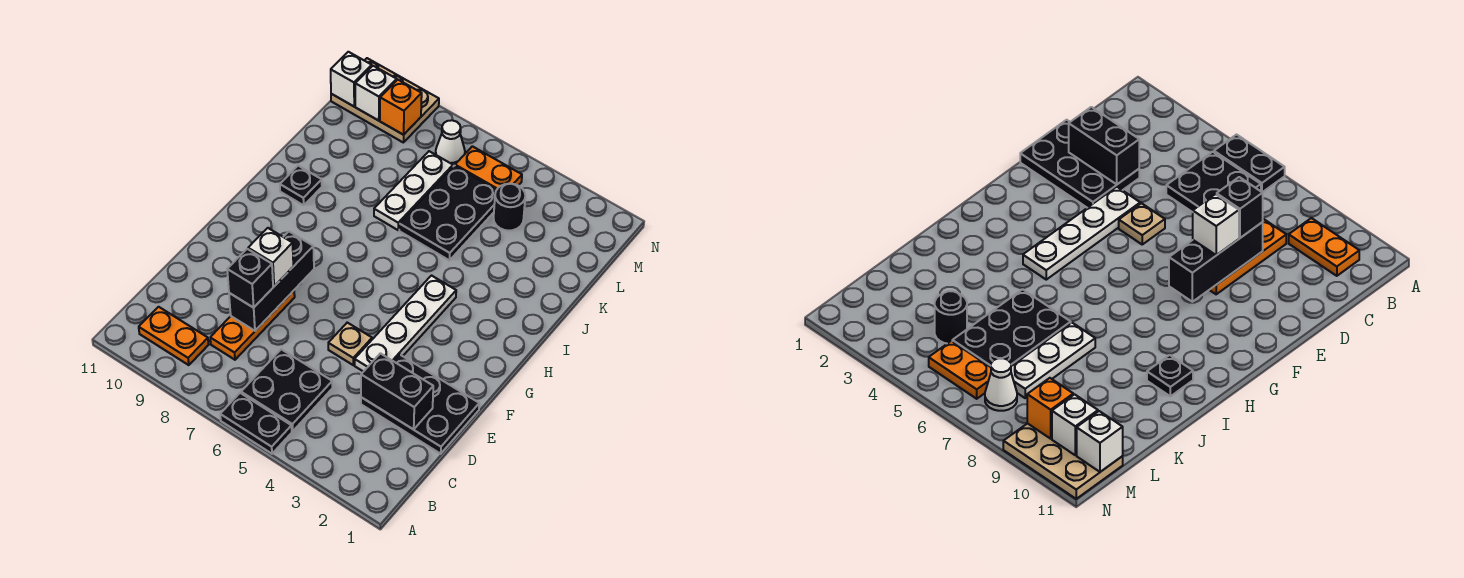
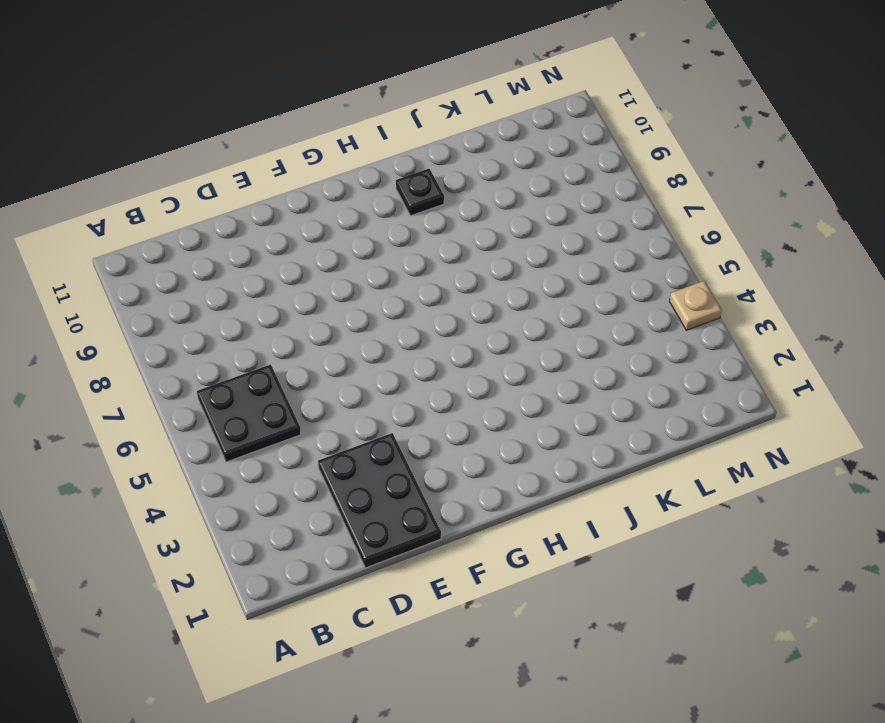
tan 1x1 plate [670,281,721,330] -> tan 1x1 plate moved to [328,323,372,365]
none -> black 1x2 plate [220,393,292,454]
none -> orange 1x2 plate [139,307,209,365]
none -> orange 1x3 plate [210,291,295,360]

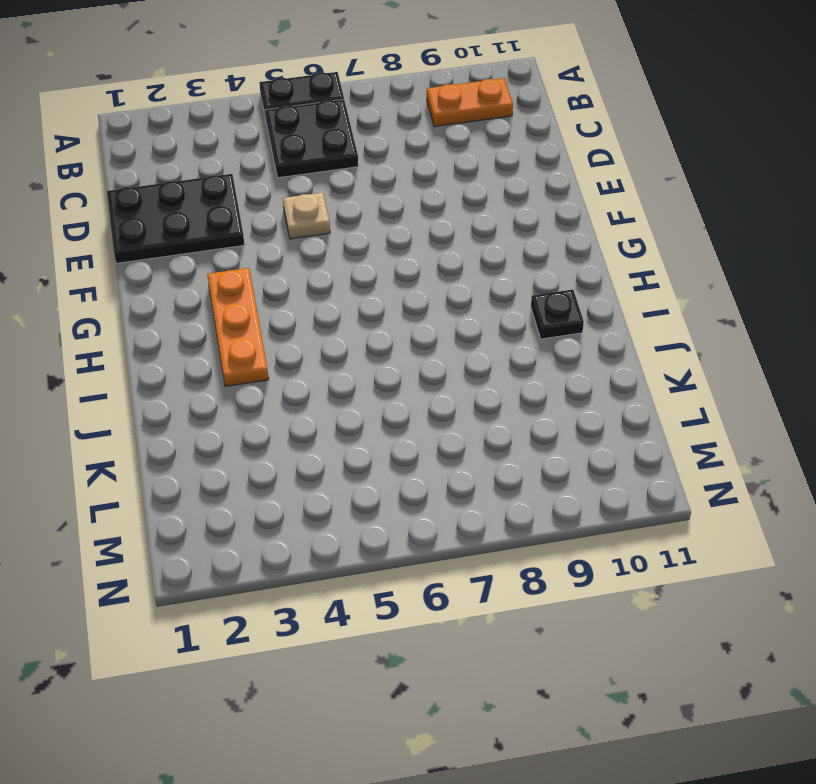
orange 1x3 plate [207,268,269,386] -> orange 1x3 plate moved to [210,291,295,360]
none -> white 1x4 plate [355,276,456,372]
none -> black 2x3 plate [399,166,496,260]
none -> white 1x3 plate [374,151,453,230]

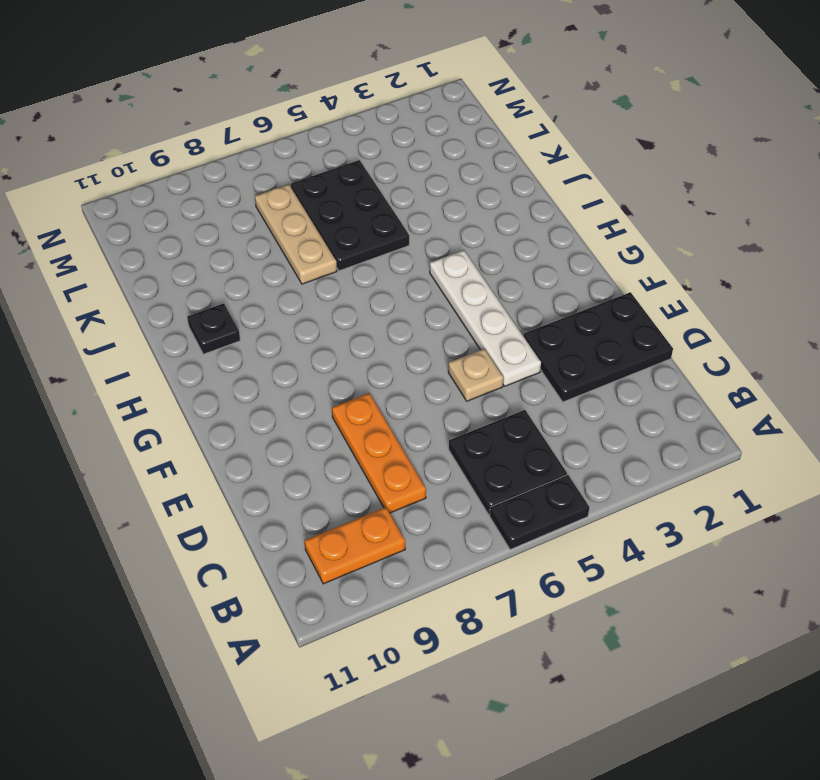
tan 1x3 plate [255,184,337,284] -> white 1x3 plate [374,151,453,230]
none -> black 1x1 round brick [494,184,525,231]
none -> orange 1x2 plate [455,146,522,190]
none -> white 1x1 cone [435,120,465,166]

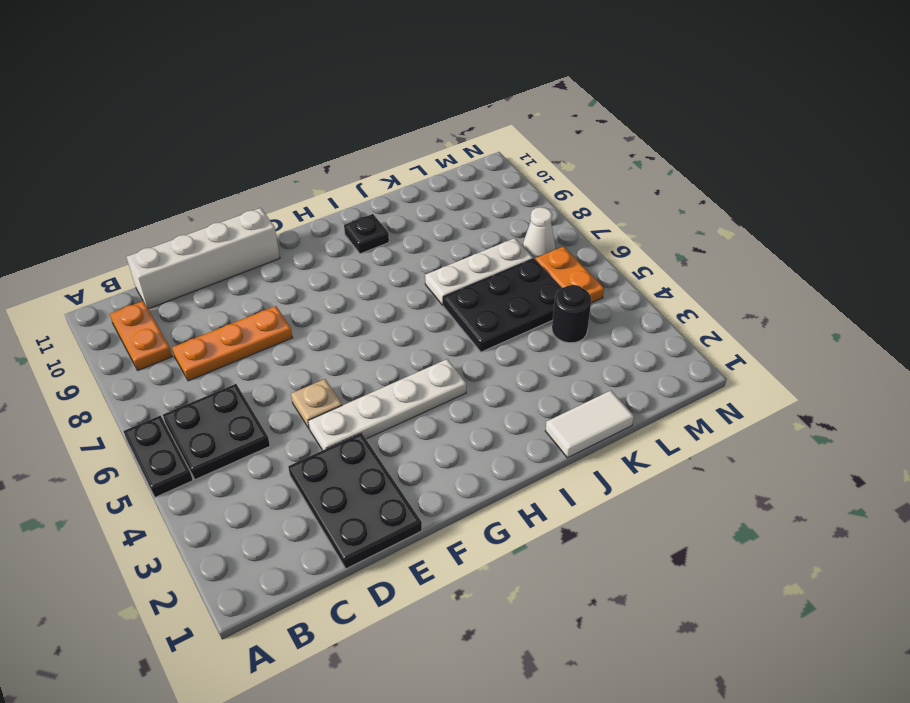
white 1x4 brick [127,208,280,309] -> none
white 1x2 tile [545,391,634,458] -> none
none -> tan 2x3 plate [331,58,439,142]
none -> black 1x2 brick [361,353,433,430]
none -> black 1x3 brick [229,232,314,331]

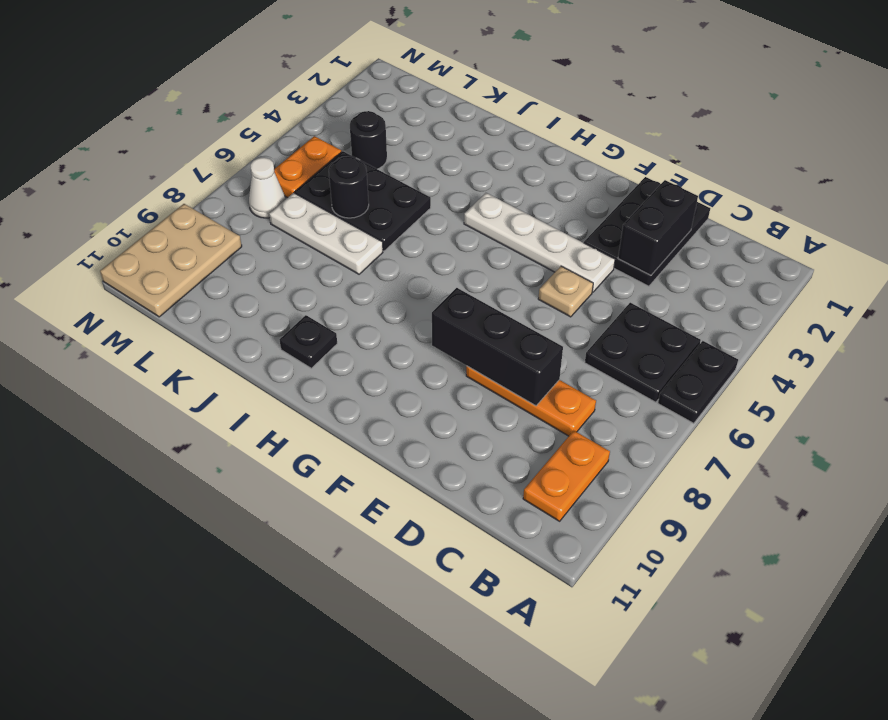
black 1x1 round brick [329,156,369,218] -> none
none -> orange 1x1 brick [380,80,422,135]
none -> white 1x1 brick [355,66,397,121]
none -> white 1x1 brick [331,52,372,106]

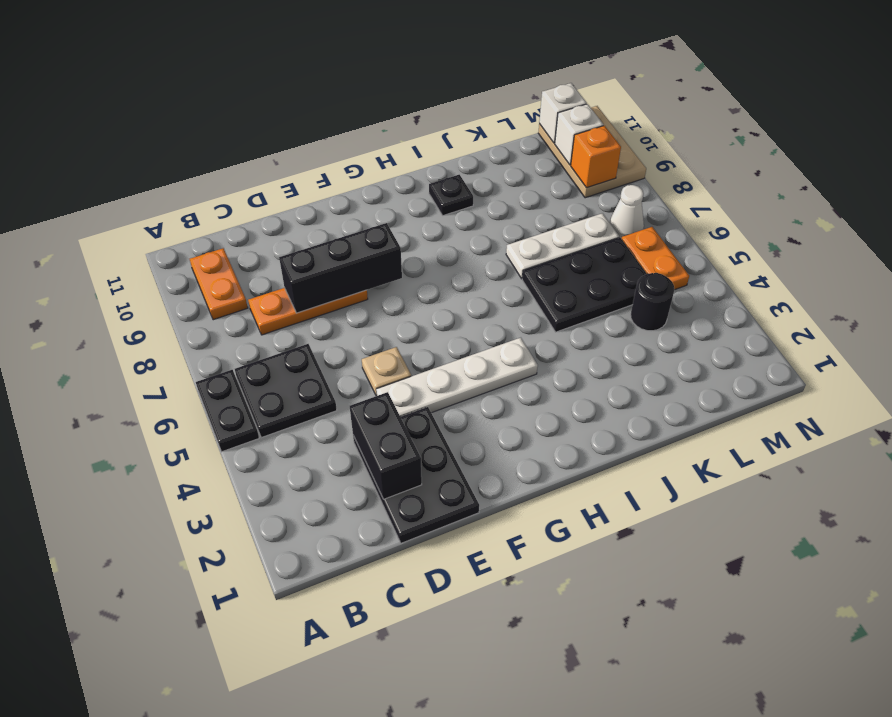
none -> black 1x1 brick [227,249,273,308]
none -> white 1x1 brick [248,228,293,286]

